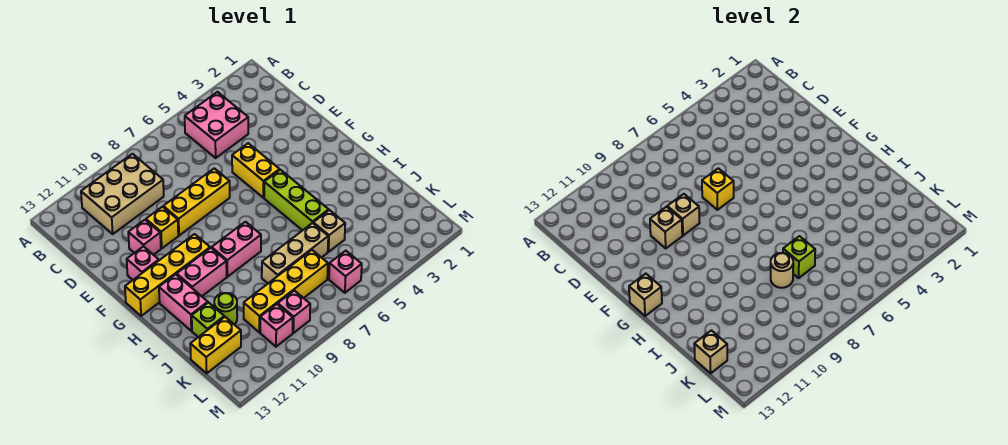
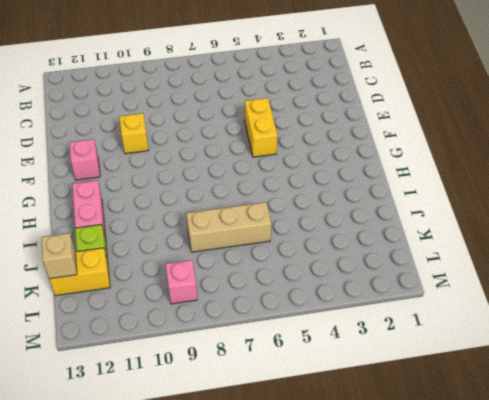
none -> pink 2x2 brick [185,92,248,158]
none -> tan 2x3 brick [81,154,164,234]
none -> yellow 1x3 brick [163,168,230,236]

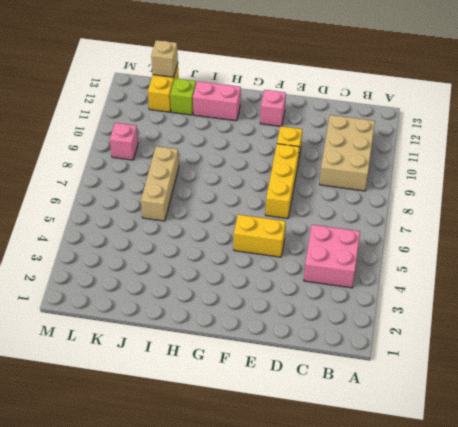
none -> pink 1x1 brick [128,220,161,255]
none -> lime 1x3 brick [264,170,329,231]
none -> yellow 1x4 brick [125,234,210,316]

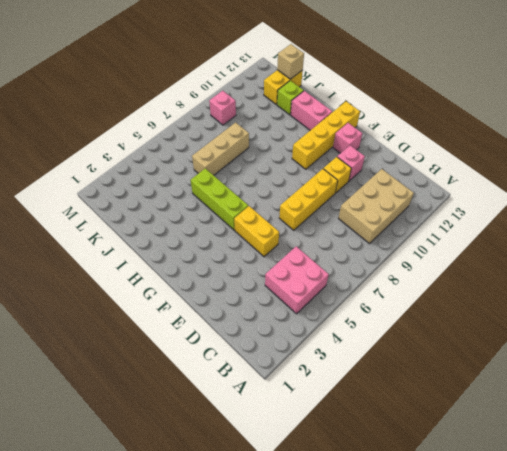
none -> pink 1x2 brick [212,222,261,277]
none -> pink 1x2 brick [177,248,227,296]
none -> tan 1x1 brick [313,210,345,252]

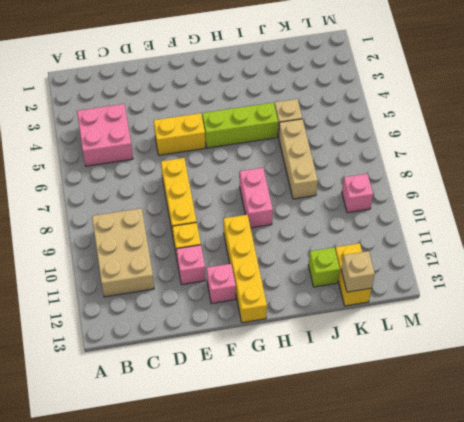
none -> pink 1x2 brick [177,248,227,296]
none -> pink 1x2 brick [159,274,208,331]
none -> lime 1x1 round brick [214,293,237,325]

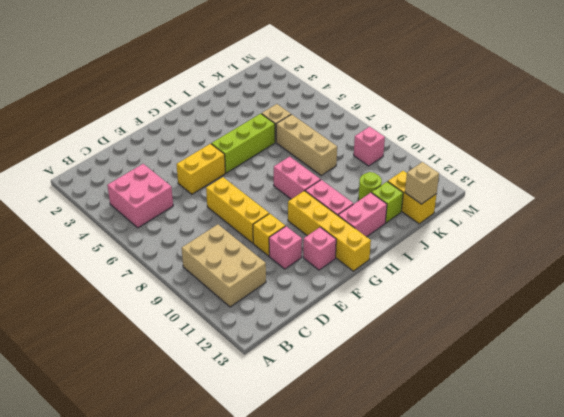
none -> yellow 1x4 brick [244,250,328,332]
none -> pink 1x1 brick [329,251,362,293]
none -> pink 1x1 brick [260,304,293,347]

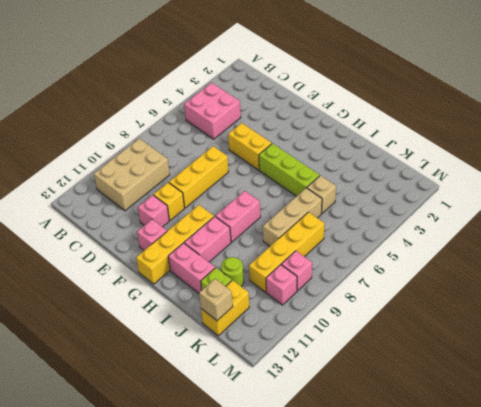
none -> pink 1x1 brick [329,251,362,293]
none -> yellow 1x1 brick [702,168,734,210]
none -> tan 1x1 brick [667,194,700,236]

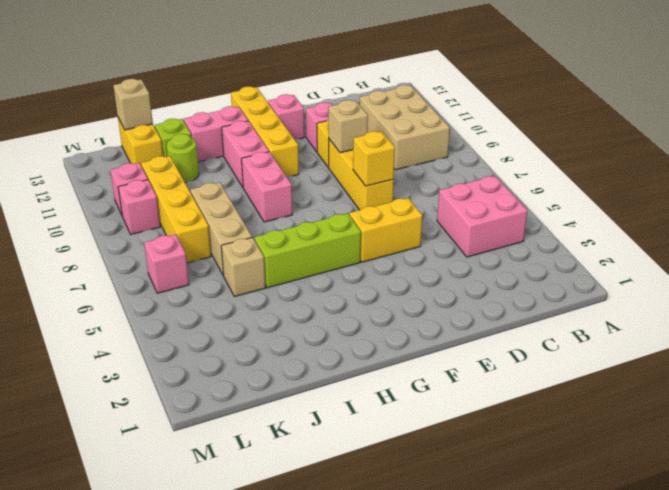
none -> tan 1x1 brick [650,207,682,248]
none -> tan 1x1 brick [629,274,662,316]
none -> lime 1x1 brick [783,236,815,278]

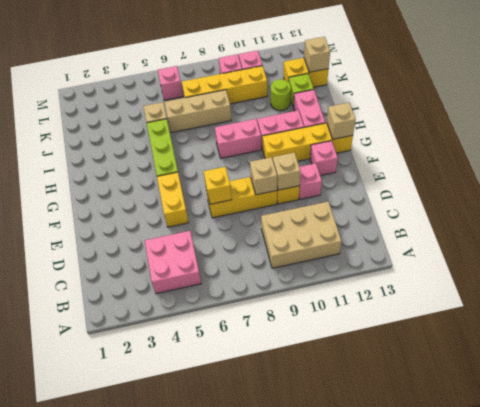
none -> lime 1x1 brick [783,236,815,278]
none -> tan 1x1 round brick [771,253,793,288]

